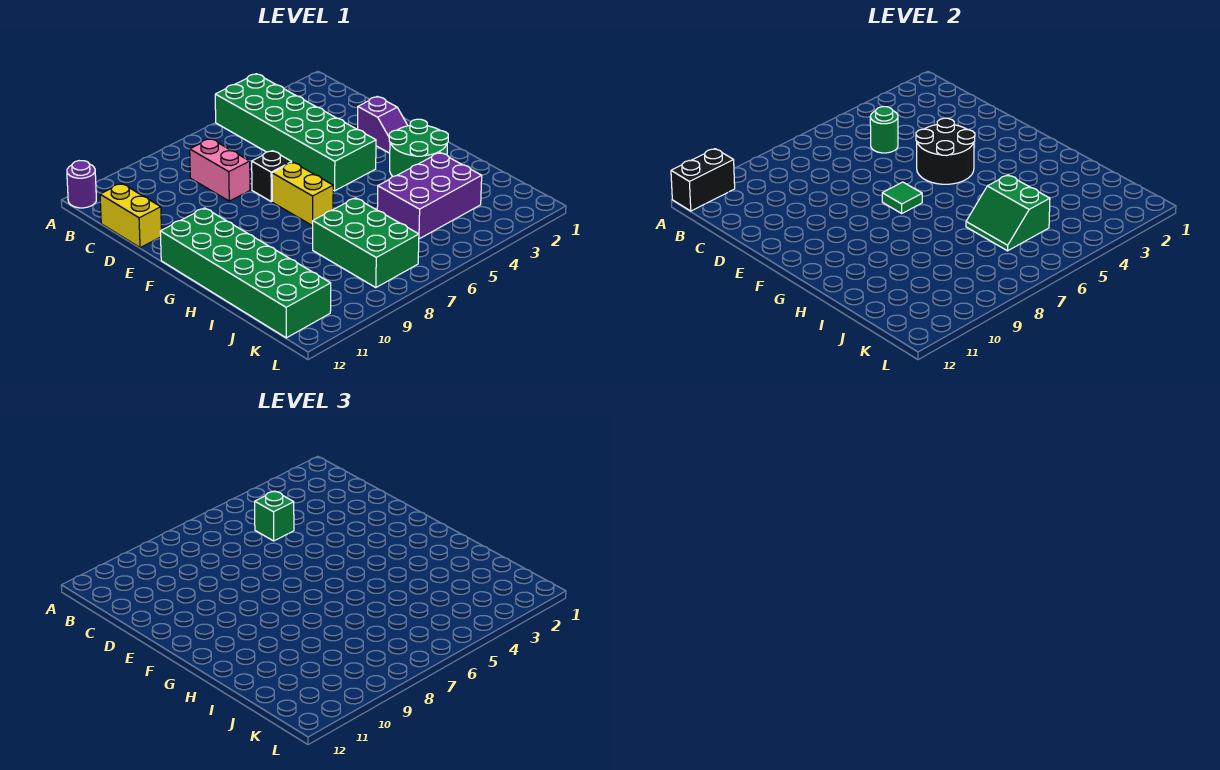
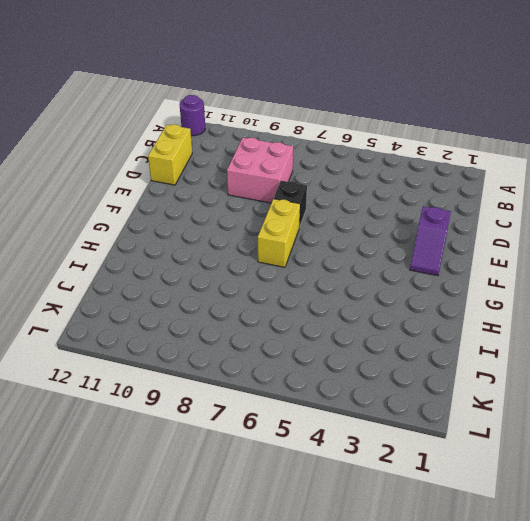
pink 2x2 brick [227,138,293,203] -> pink 1x2 brick [190,138,250,201]
none -> green 2x6 brick [215,74,376,191]
none -> green 2x6 brick [160,208,331,338]
none -> green 2x2 round brick [389,119,448,176]

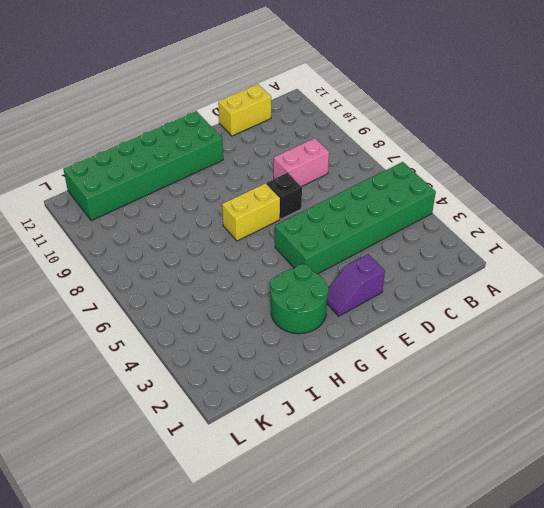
none -> purple 1x1 round brick [67,161,96,208]
none -> purple 2x3 brick [377,153,482,239]
none -> green 2x3 brick [313,198,419,288]

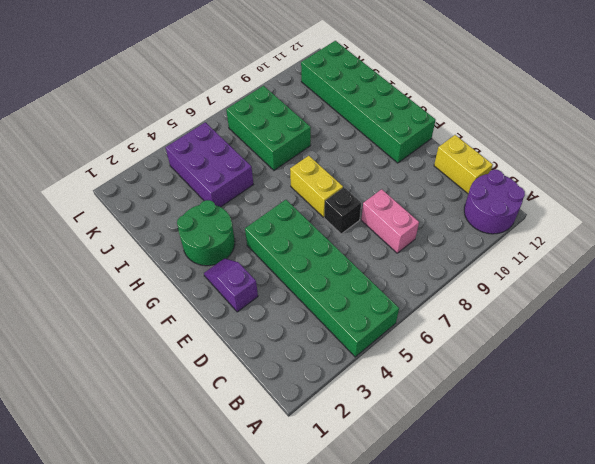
purple 2x2 round brick [464,170,525,234] -> purple 1x1 round brick [67,161,96,208]
purple 2x3 brick [165,122,253,207] -> purple 2x3 brick turned to [377,153,482,239]
none -> black 1x2 brick [671,149,735,211]
none -> green 1x1 round brick [870,107,898,153]
none -> black 2x2 round brick [916,118,975,184]

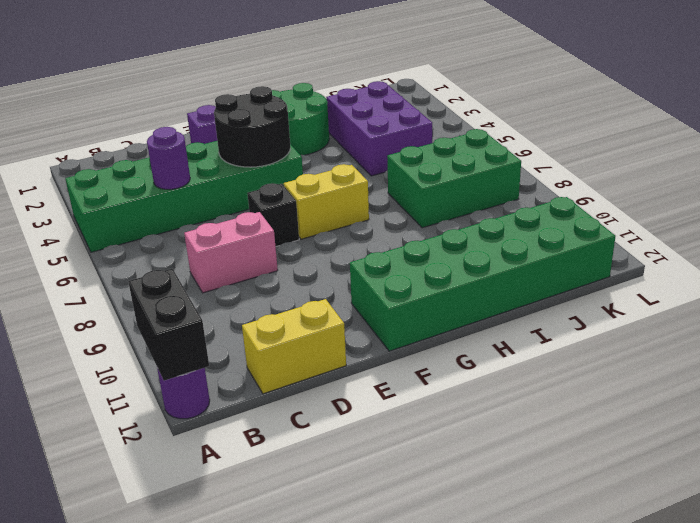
purple 1x1 round brick [147,127,190,189] -> green 1x1 round brick [870,107,898,153]
none -> green 1x1 tile [882,182,922,213]
none -> green 2x2 slope [966,175,1050,251]
none -> green 1x1 brick [255,491,294,541]

